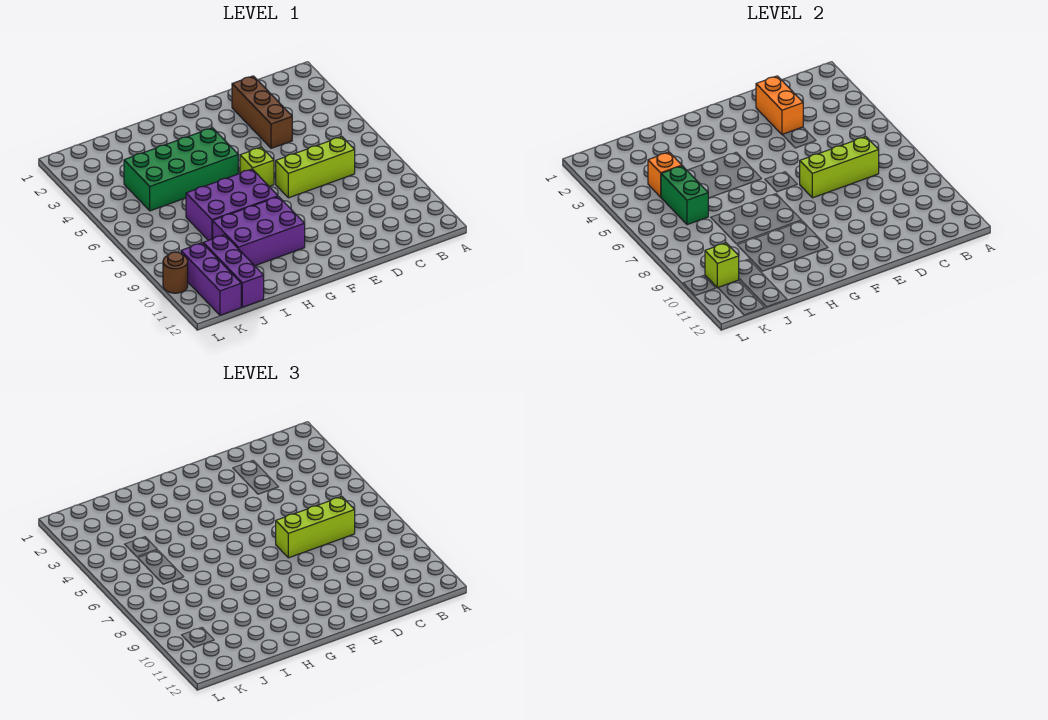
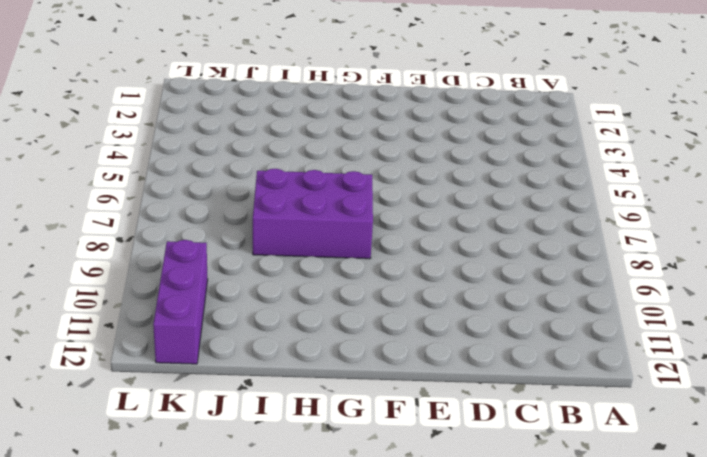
none -> lime 1x3 brick [276,137,355,198]
none -> brown 1x3 brick [232,76,292,148]
none -> lime 1x1 brick [240,147,274,186]

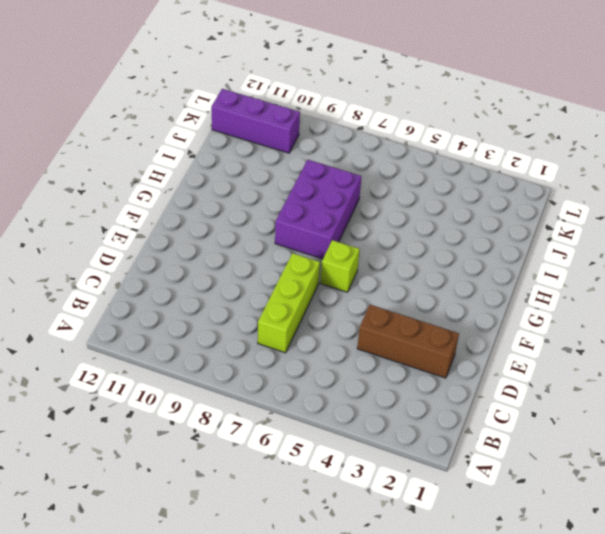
none -> green 2x4 brick [124,128,238,211]
none -> purple 2x3 brick [213,197,305,266]
none -> purple 1x3 brick [203,235,264,307]

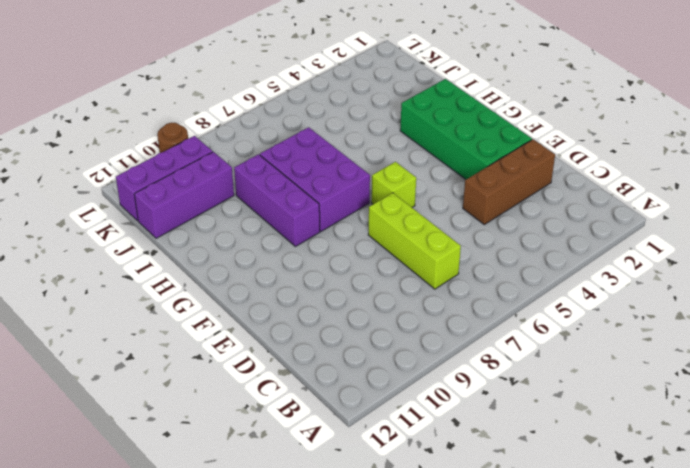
green 2x4 brick [400,79,532,179] -> green 2x4 brick moved to [124,128,238,211]
purple 1x3 brick [234,154,320,247] -> purple 2x3 brick [213,197,305,266]
none -> lime 1x3 brick [800,137,879,198]
none -> orange 1x2 brick [756,76,803,135]
none -> orange 1x1 brick [648,152,682,197]

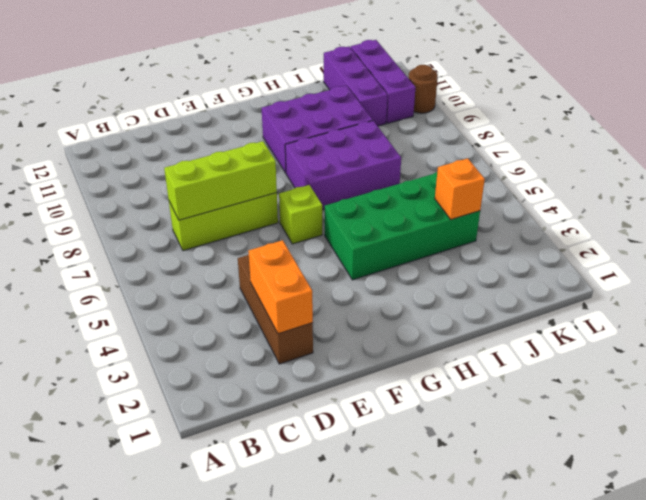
none -> green 1x2 brick [661,166,708,225]
none -> lime 1x1 brick [705,243,739,288]
none -> lime 1x3 brick [276,497,355,558]

